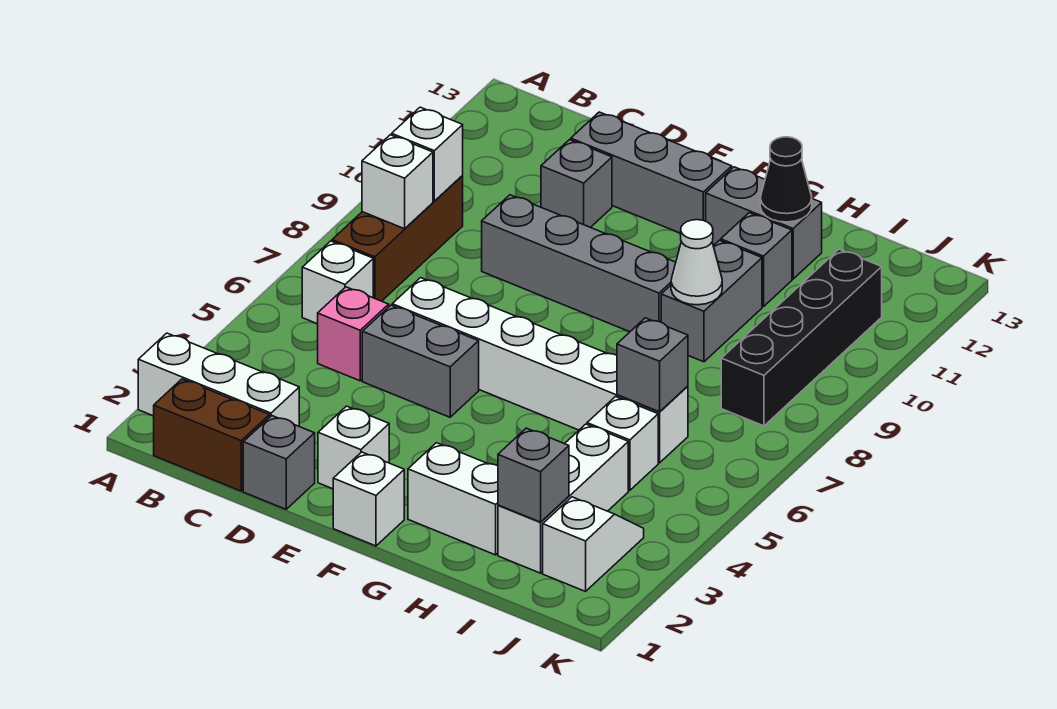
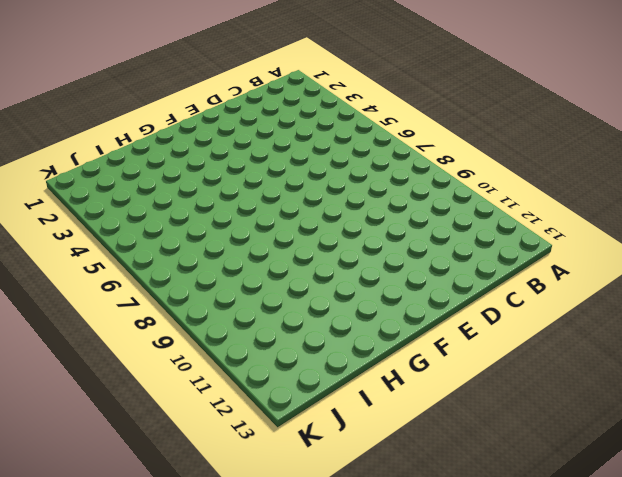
none -> white 1x3 brick [138,333,299,426]
none -> brown 1x2 brick [154,379,270,491]
none -> white 1x1 brick [302,241,373,324]

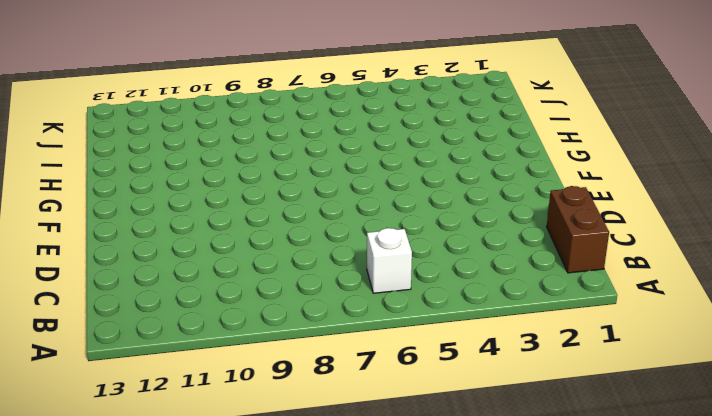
none -> white 1x3 brick [138,333,299,426]
none -> brown 1x3 brick [332,176,463,301]
none -> pink 1x1 brick [318,287,389,381]

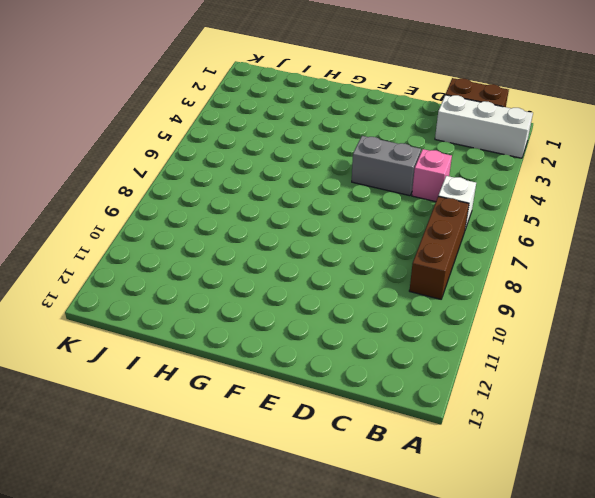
none -> grey 1x1 brick [243,416,315,509]
none -> white 1x6 brick [392,278,688,463]
none -> grey 1x4 brick [482,195,676,332]

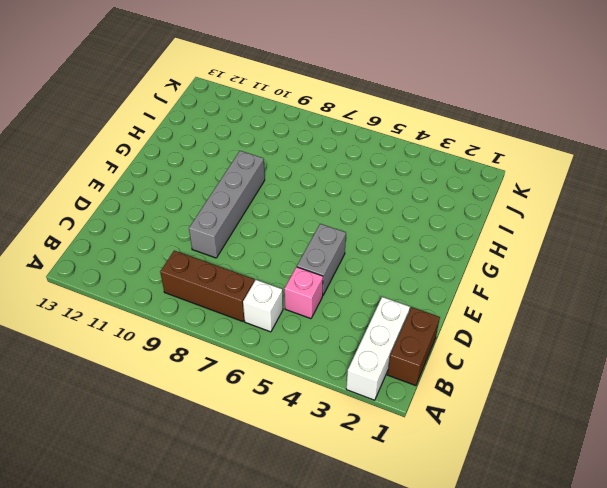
none -> grey 1x1 brick [243,416,315,509]
none -> white 1x6 brick [392,278,688,463]
none -> grey 1x1 brick [541,140,612,228]

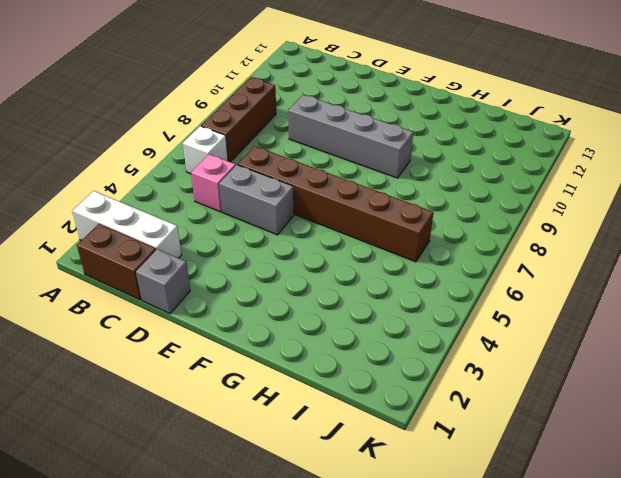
brown 1x6 brick [238,146,433,262] -> white 1x6 brick [392,278,688,463]
none -> grey 1x1 brick [541,140,612,228]
none -> grey 1x3 brick [571,112,732,233]
none -> white 1x1 brick [318,406,389,489]

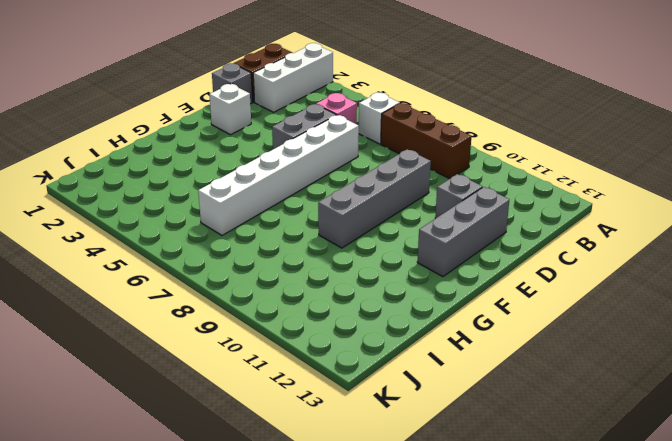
none -> white 1x1 brick [333,452,404,546]
none -> white 1x2 brick [408,443,498,555]
none -> grey 1x2 brick [706,167,822,279]

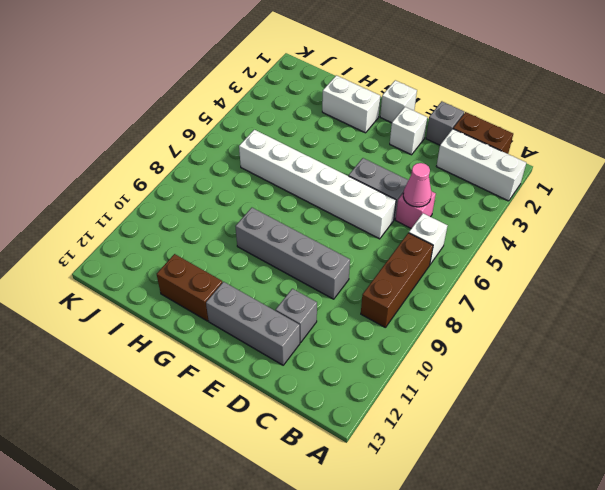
pink 1x1 cone [403,163,431,207] -> none
brown 1x2 brick [157,254,223,321] -> grey 1x2 brick [706,167,822,279]
none -> grey 1x2 brick [661,240,762,362]
none -> grey 1x1 brick [721,213,792,307]
none -> white 1x3 brick [498,424,628,573]

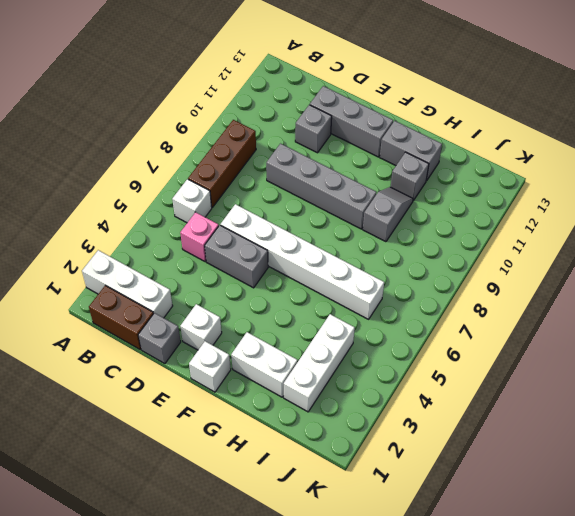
grey 1x2 slope [363,187,413,242] -> grey 1x2 brick [661,240,762,362]
none -> white 1x1 brick [587,397,658,490]
none -> white 1x2 slope [543,497,644,591]
none -> black 1x4 brick [721,249,882,426]

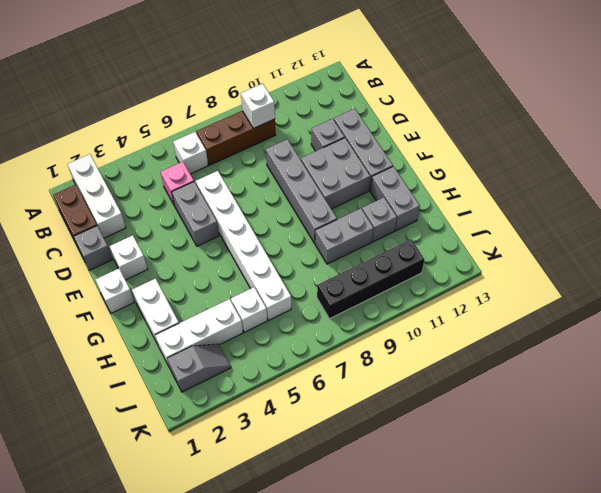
grey 2x2 brick [301,138,370,209] -> none
grey 1x2 slope [167,344,231,392] -> white 1x2 slope [543,497,644,591]
none -> white 1x1 brick [362,135,433,229]
none -> white 1x1 cone [671,220,722,305]
none -> black 1x1 cone [760,137,812,222]

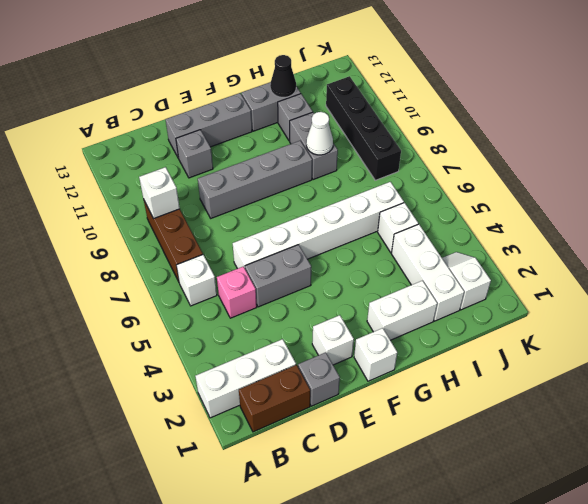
none -> white 1x1 brick [362,135,433,229]
none -> grey 1x1 brick [498,428,569,522]
none -> grey 1x1 brick [617,318,688,412]

